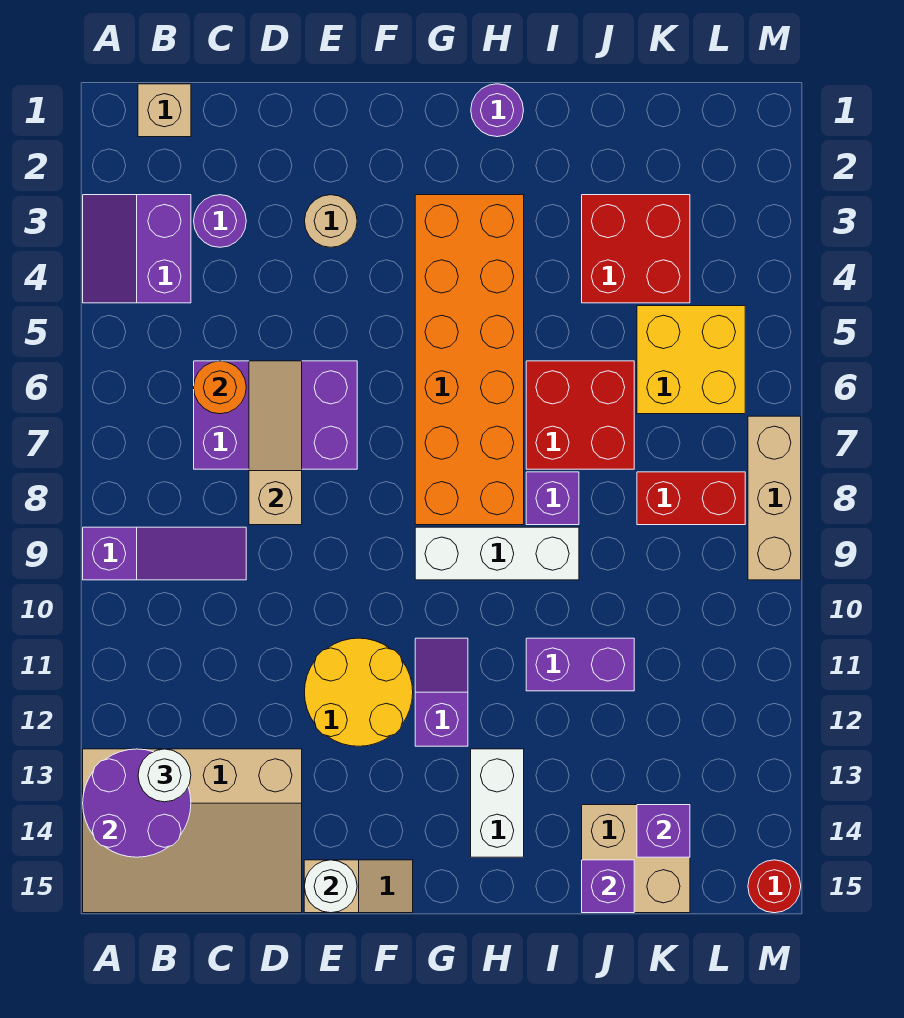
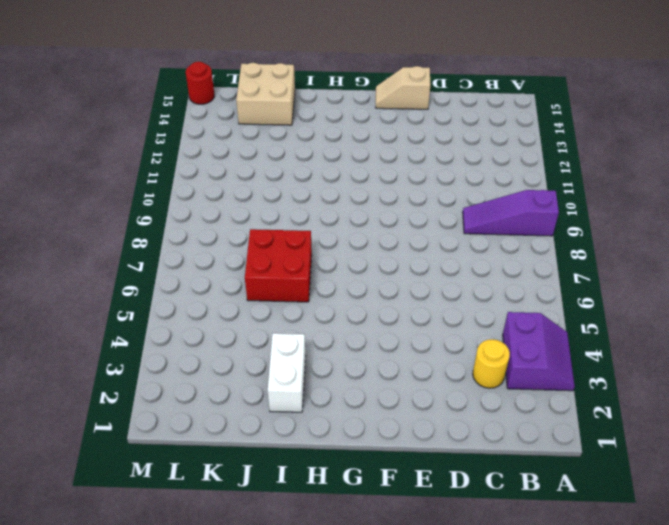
yellow 1x1 round brick [473,339,510,388] -> purple 1x1 round brick [194,195,246,247]
white 1x2 brick [268,333,306,412] -> white 1x2 brick moved to [471,749,524,857]
none -> tan 3x4 slope [83,749,302,913]
none -> tan 1x1 brick [138,84,191,137]
none -> purple 2x3 brick [194,361,357,469]
none -> tan 1x1 round brick [305,195,357,247]

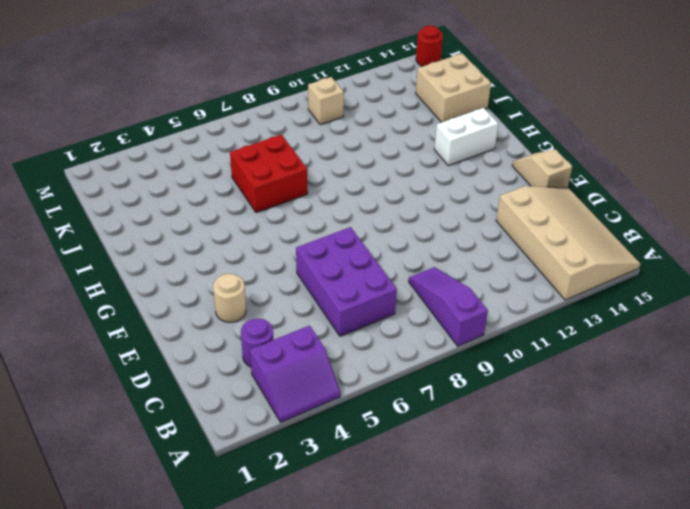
tan 1x1 brick [308,77,344,125] -> tan 1x1 brick moved to [138,84,191,137]
none -> yellow 2x2 round brick [304,638,413,746]
none -> orange 2x6 brick [415,195,524,525]
none -> white 1x3 brick [415,527,579,580]
none -> purple 1x2 slope [415,638,468,746]

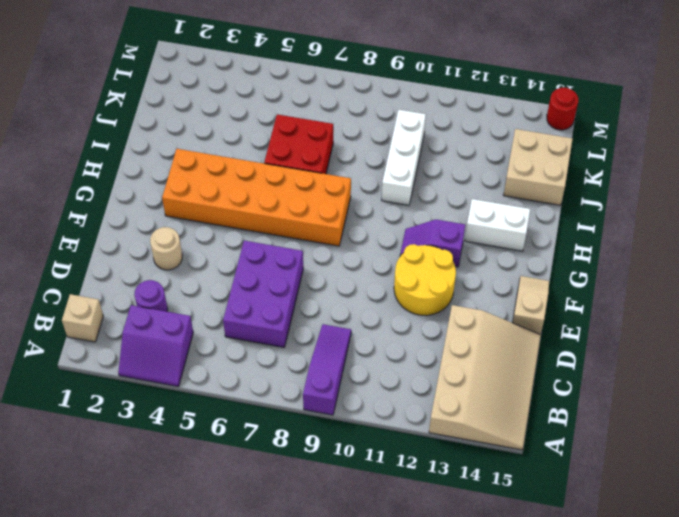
white 1x3 brick [382,110,426,205] -> white 1x3 brick moved to [415,527,579,580]
none -> purple 1x1 round brick [471,84,524,137]
none -> purple 1x1 brick [526,472,579,525]
none -> purple 1x2 brick [526,638,634,691]
none -> red 2x2 brick [582,195,690,303]

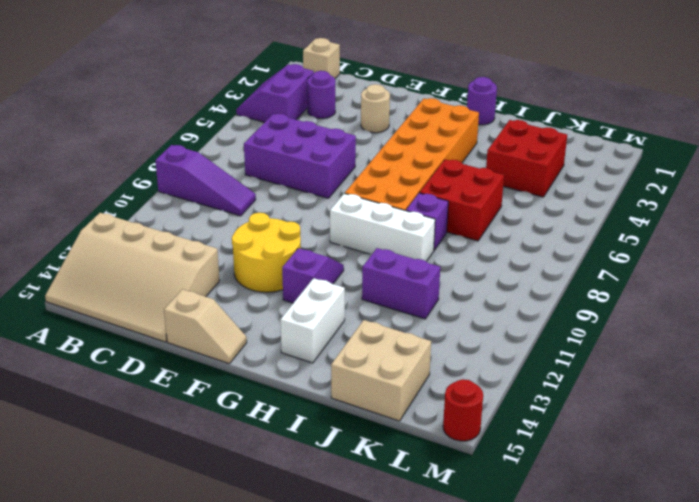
none -> yellow 2x2 brick [637,306,745,414]
none -> red 1x2 brick [637,472,745,525]
none -> tan 1x3 brick [748,416,801,580]
none -> purple 2x2 round brick [83,749,191,857]

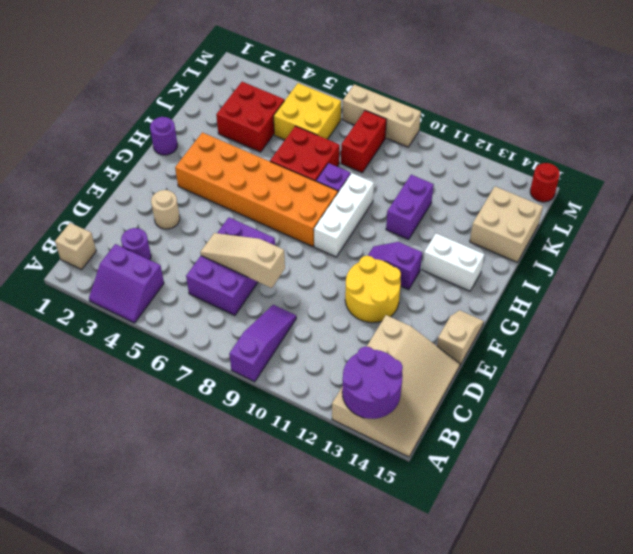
none -> orange 1x1 round brick [194,361,246,414]
none -> white 1x1 round brick [304,860,357,913]
none -> purple 1x1 brick [582,860,634,913]
none -> purple 1x1 brick [637,805,690,857]

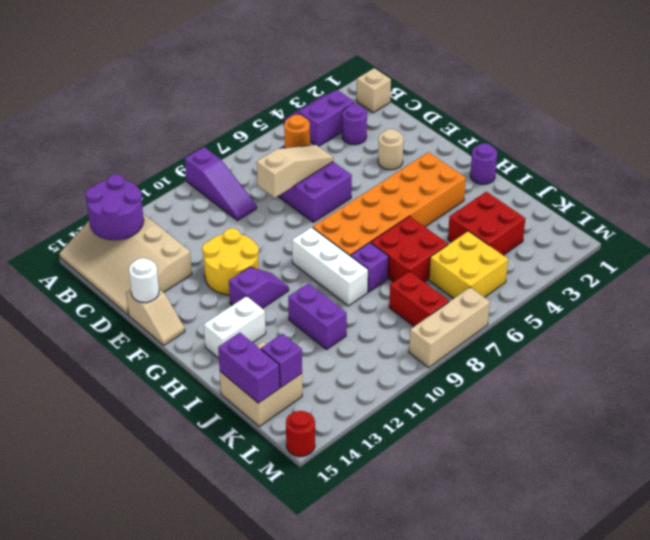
purple 1x2 brick [218,333,280,403] -> purple 1x1 brick [582,860,634,913]
none -> white 1x1 round brick [138,749,191,802]

